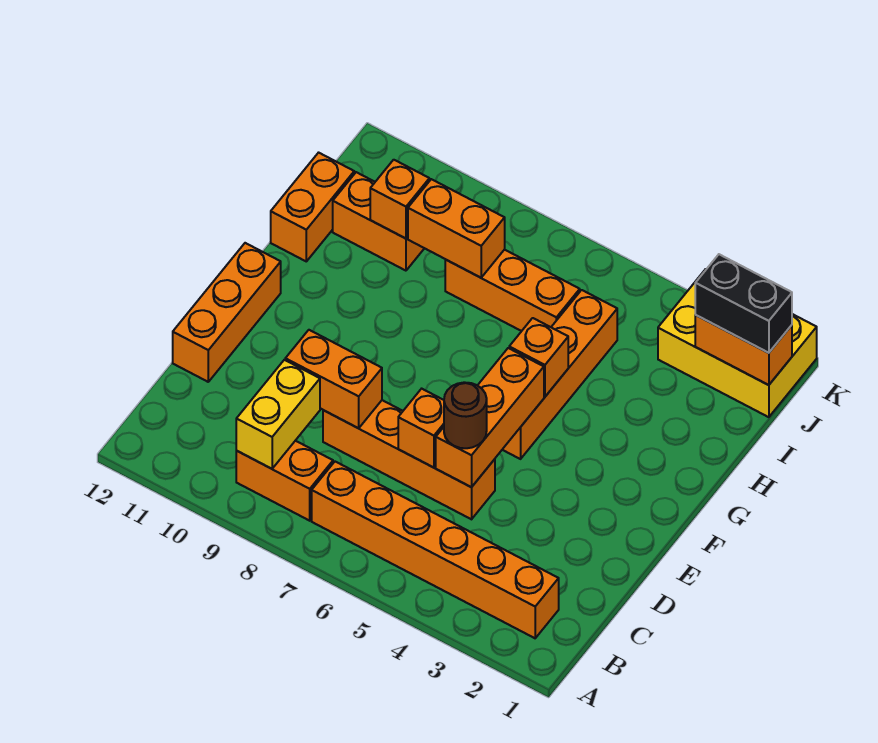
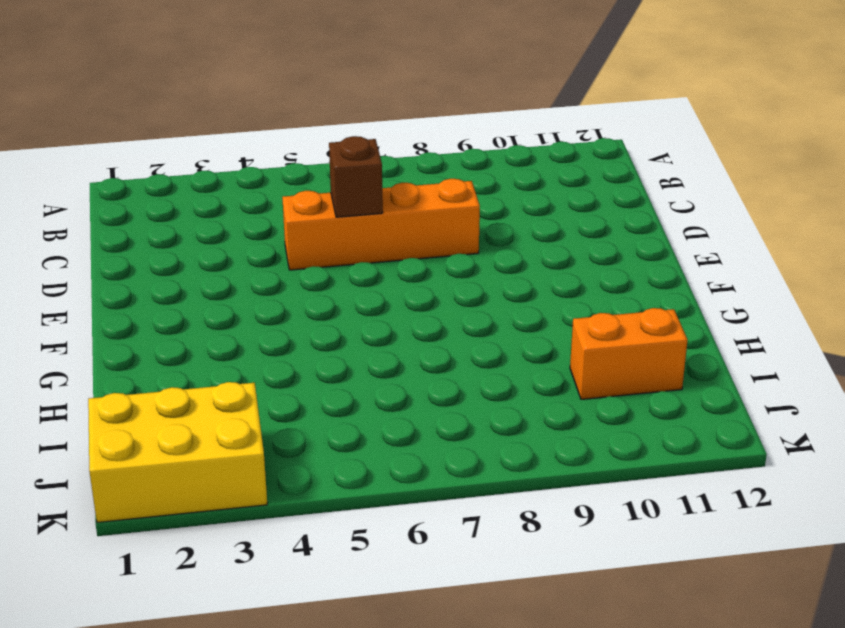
brown 1x1 brick [329,136,383,217] -> orange 1x1 brick [398,389,444,468]
none -> orange 1x6 brick [312,462,559,638]
none -> orange 1x2 brick [236,441,333,521]
none -> orange 1x3 brick [173,243,281,382]

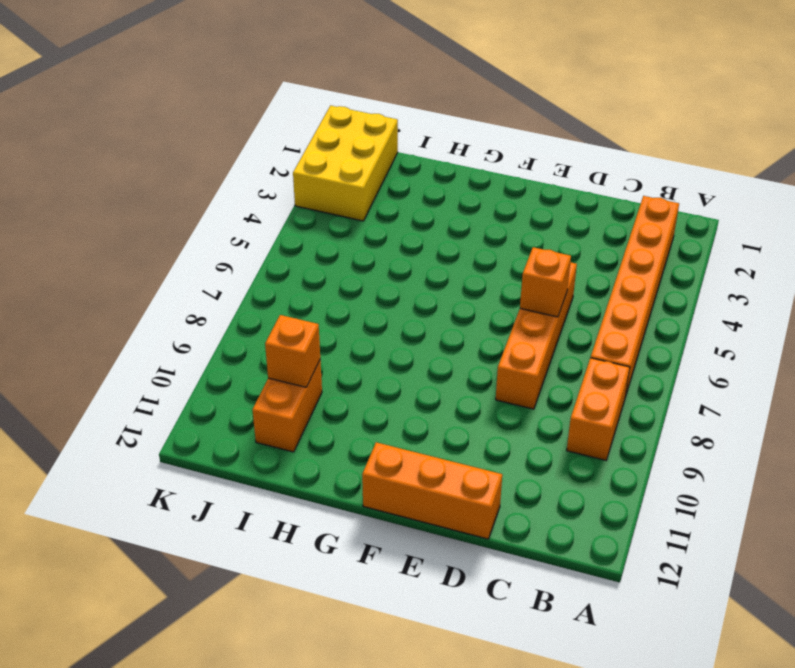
none -> orange 1x4 brick [502,290,617,459]
none -> orange 1x2 brick [271,153,354,261]
none -> orange 1x3 brick [445,250,580,331]

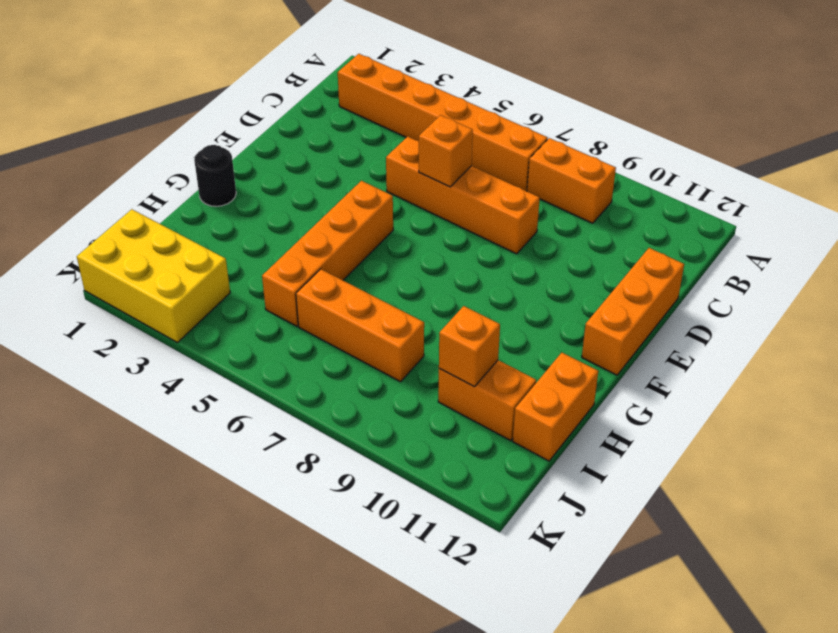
black 1x1 round brick [194,145,236,206] -> none
none -> yellow 1x2 brick [236,360,320,469]
none -> orange 1x3 brick [436,348,544,487]
none -> orange 1x2 brick [285,330,382,428]

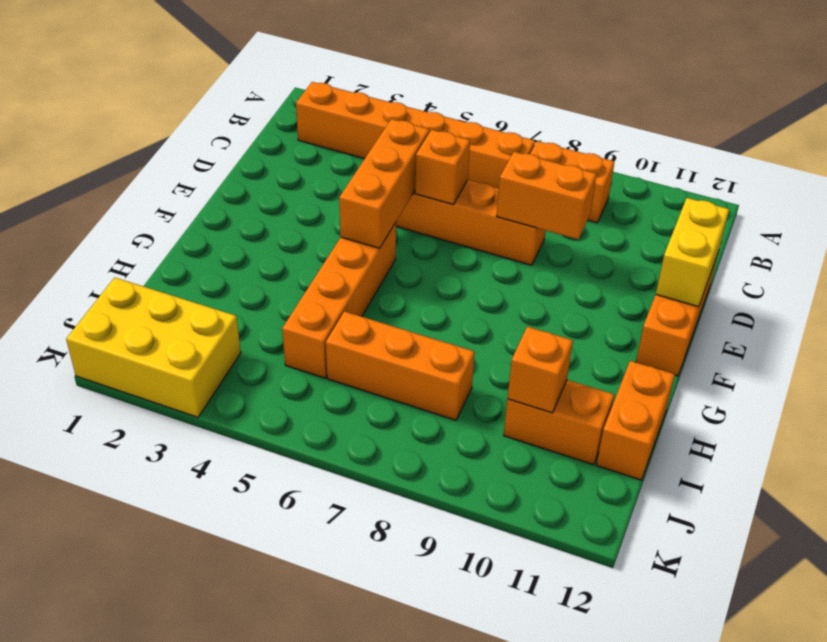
yellow 1x2 brick [656,198,729,307] -> yellow 1x2 brick moved to [236,360,320,469]
none -> orange 1x1 brick [509,318,568,397]
none -> orange 1x2 brick [408,179,505,278]
none -> orange 1x2 brick [695,315,792,385]

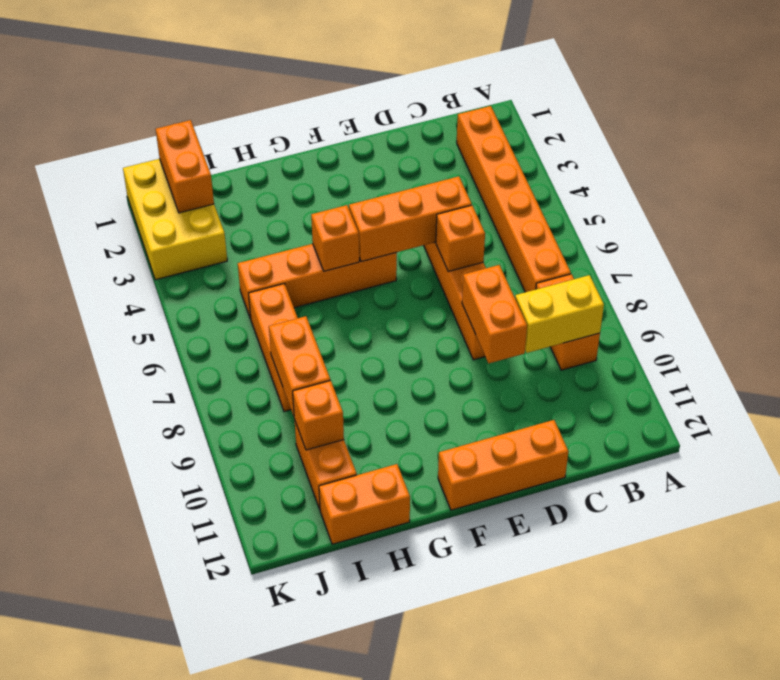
none -> brown 1x1 round brick [444,382,487,448]
none -> black 1x2 brick [695,254,792,353]

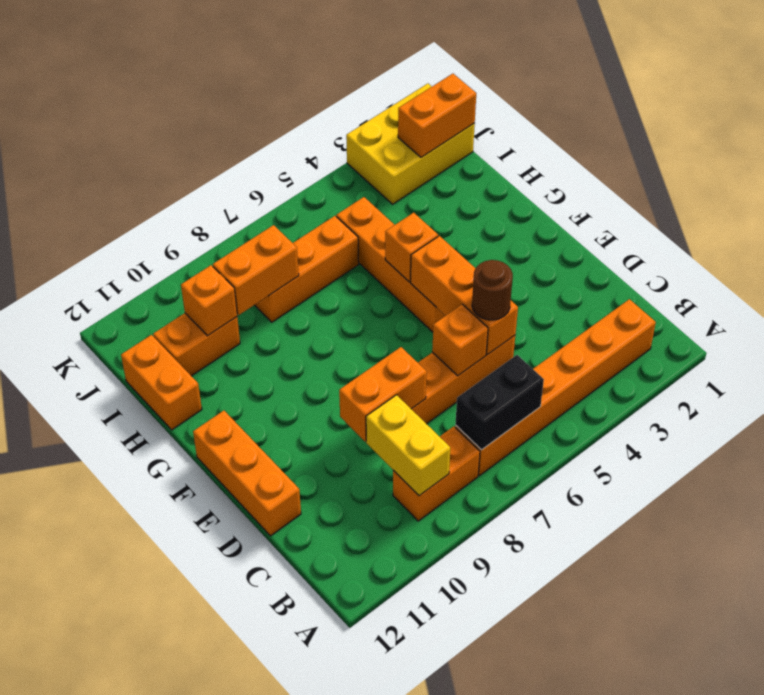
black 1x2 brick [455,355,544,450] -> black 1x2 brick moved to [695,254,792,353]

